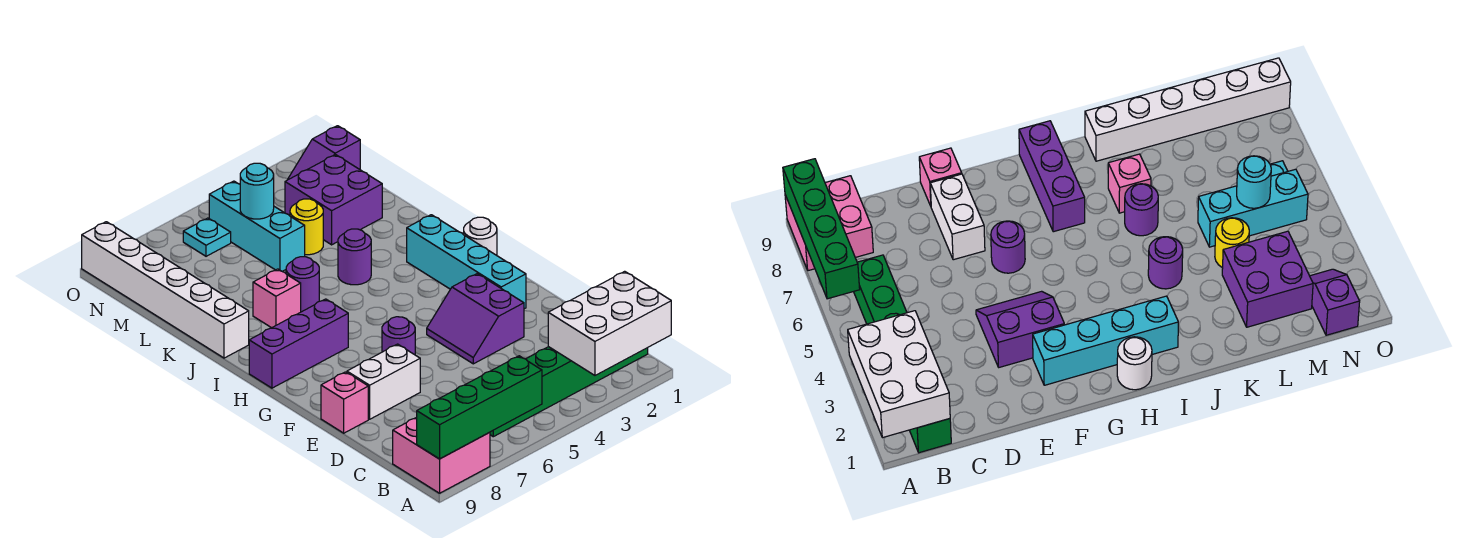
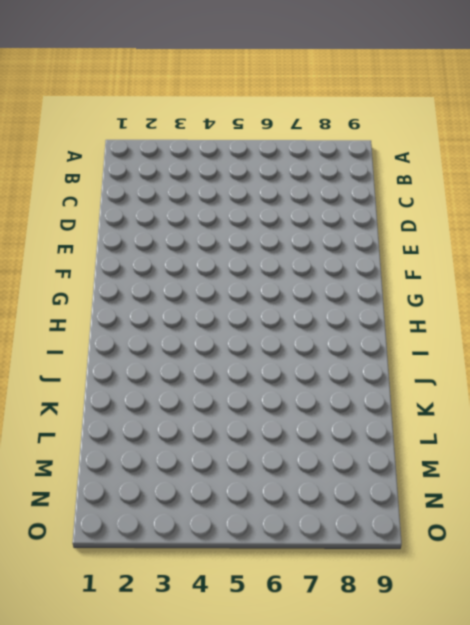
none -> pink 2x2 brick [393,417,490,493]
none -> green 1x6 brick [490,347,648,437]
none -> purple 2x2 slope [427,274,524,364]

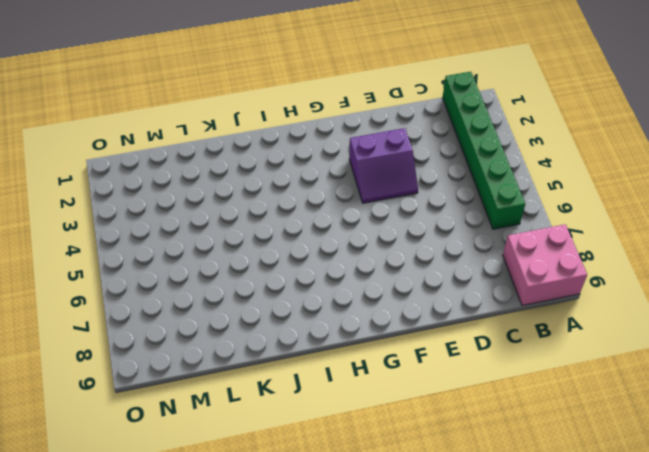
none -> white 1x2 brick [347,344,420,419]
none -> pink 1x1 brick [321,372,368,433]
none -> cyan 1x4 brick [407,215,526,309]

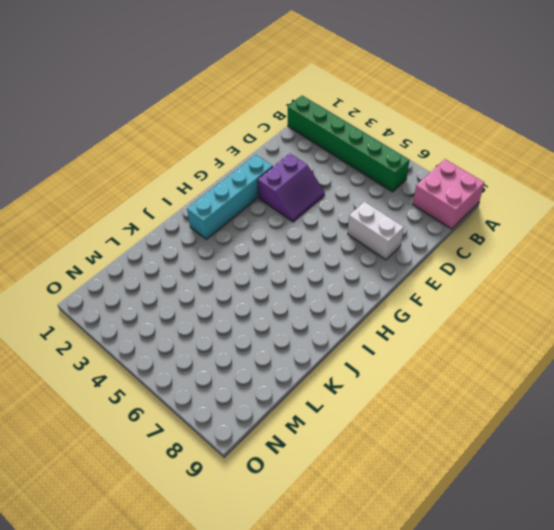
none -> pink 1x1 brick [321,372,368,433]
none -> purple 1x1 round brick [382,317,415,355]
none -> white 1x1 round brick [464,217,497,255]

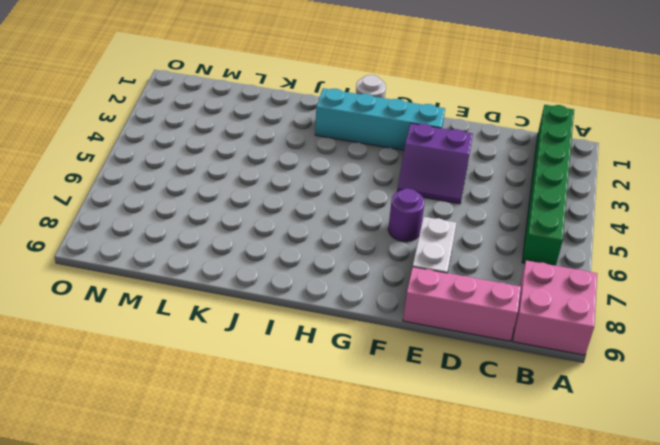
pink 1x3 brick [403,267,521,341] -> pink 1x1 brick [321,372,368,433]
none -> purple 1x3 brick [249,299,348,388]
none -> purple 1x1 round brick [338,229,371,285]
none -> purple 1x1 round brick [286,257,319,312]

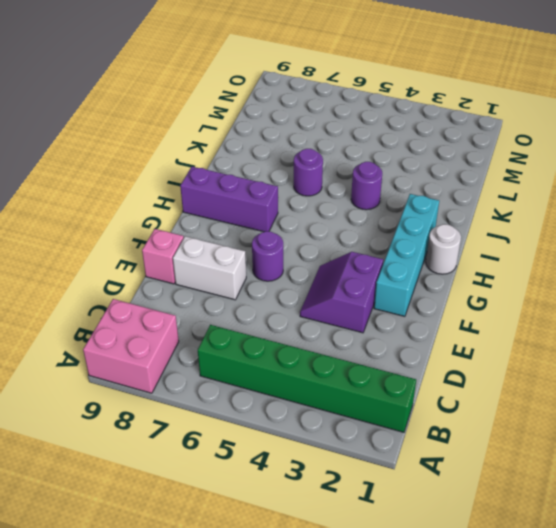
none -> pink 1x1 brick [253,269,301,328]
none -> white 1x6 brick [82,222,249,358]
none -> purple 2x2 brick [285,155,382,245]

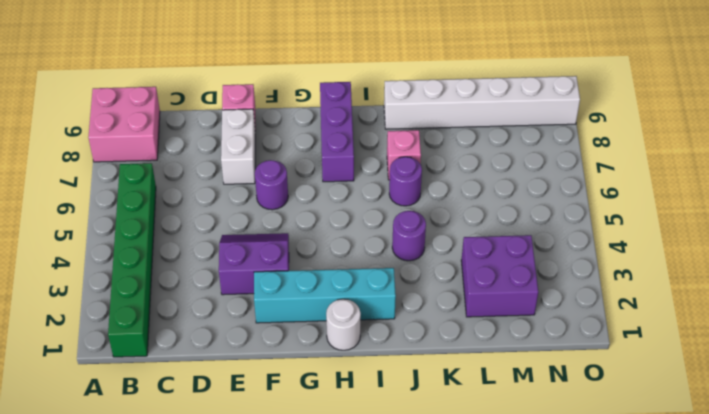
none -> yellow 1x1 round brick [290,199,323,255]
none -> cyan 1x3 brick [209,181,305,271]
none -> purple 1x2 slope [288,126,360,180]

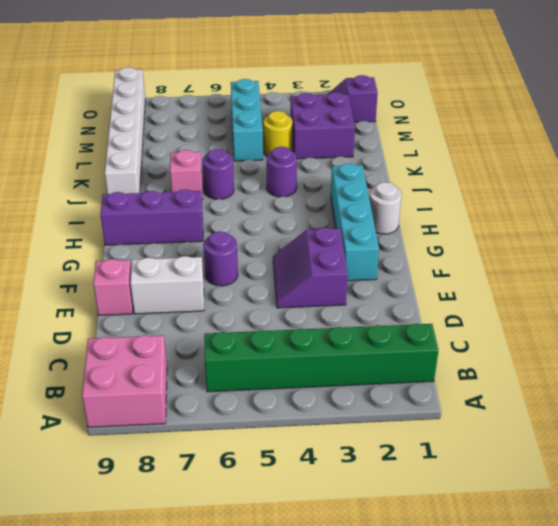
none -> cyan 1x1 plate [183,218,231,256]
none -> white 2x3 brick [548,271,671,375]
none -> green 1x4 brick [417,356,542,459]

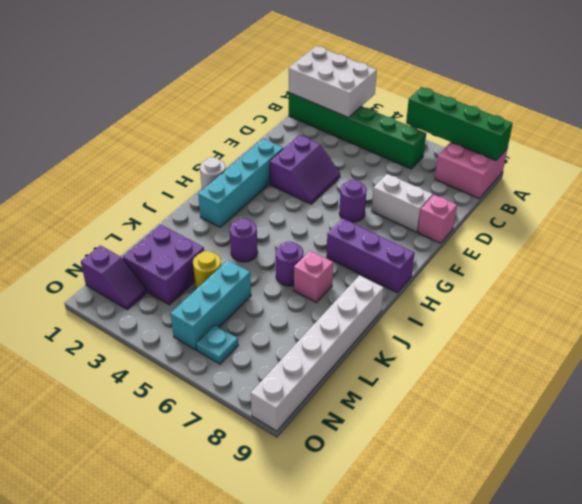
none -> cyan 1x1 round brick [240,163,274,219]

